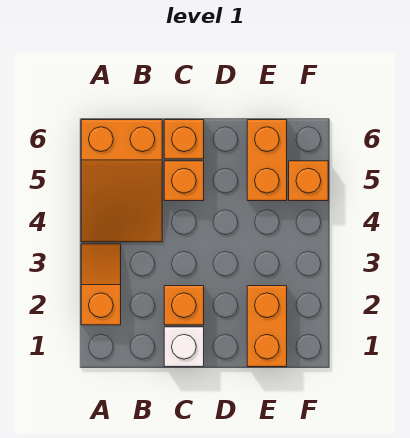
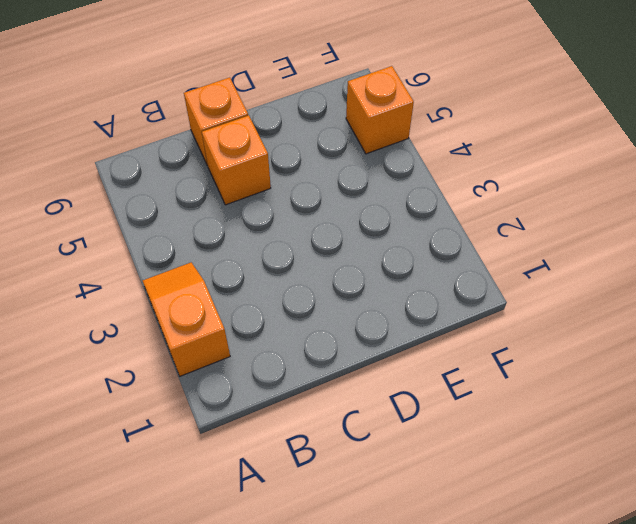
none -> orange 2x3 slope [81,120,162,242]
none -> white 1x1 brick [164,327,204,367]

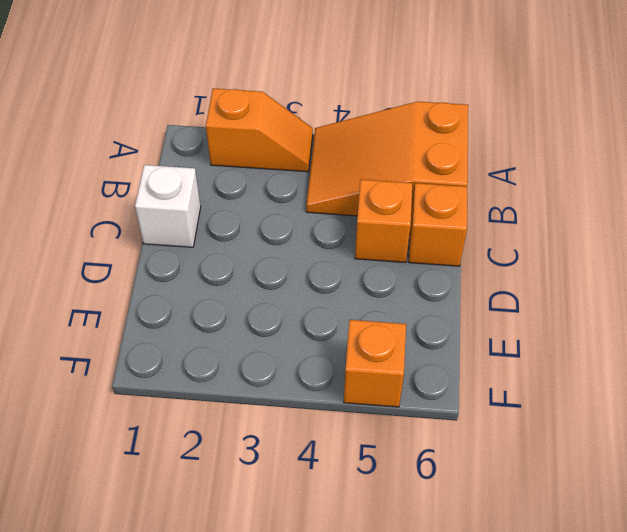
none -> orange 1x1 brick [164,286,204,325]
none -> orange 1x2 brick [247,286,287,367]

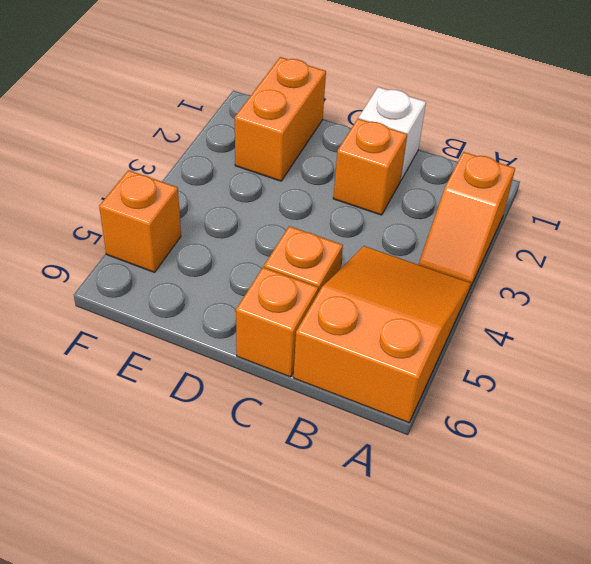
none -> orange 1x2 brick [247,120,287,201]

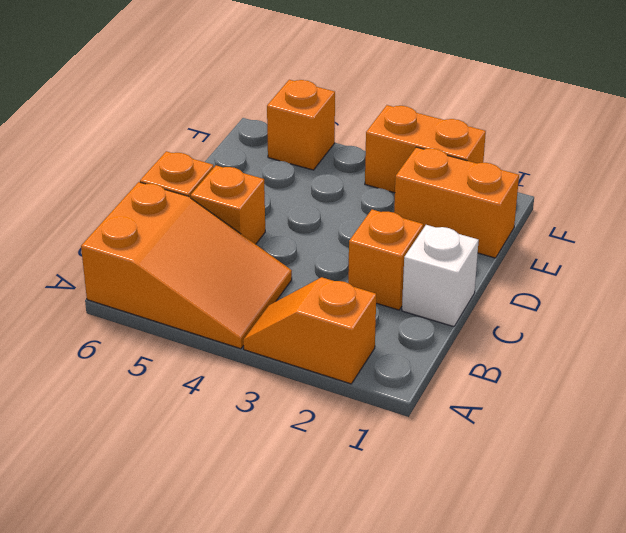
orange 1x2 brick [365,105,486,193] -> orange 1x2 brick moved to [247,120,287,201]

